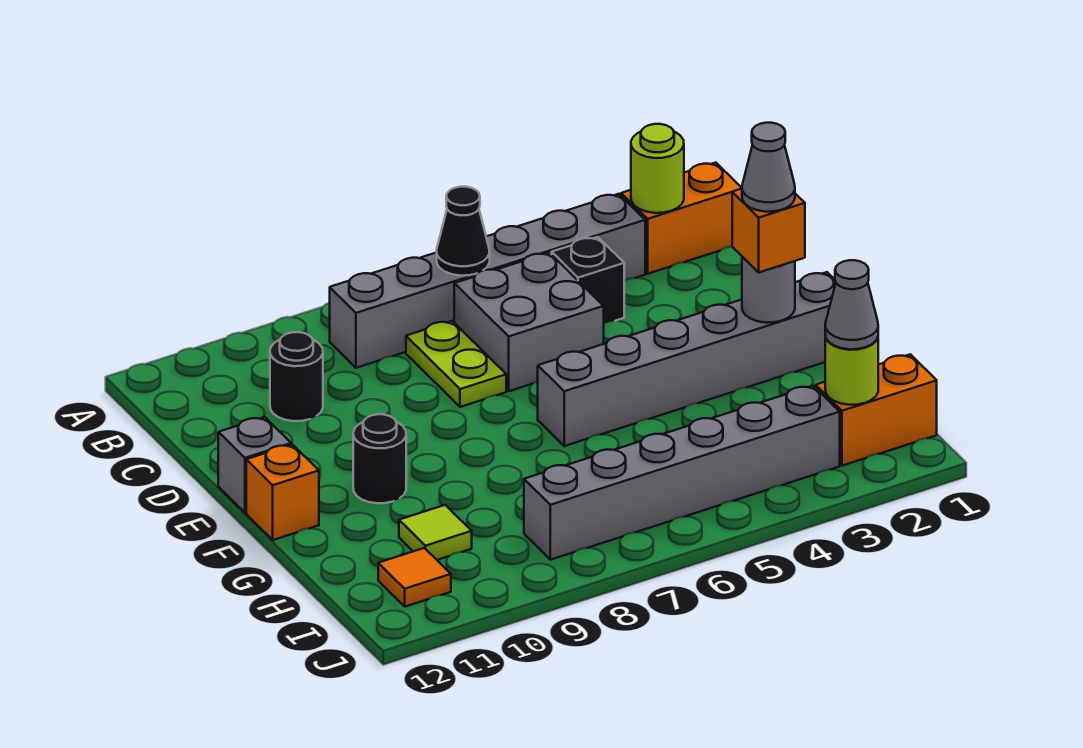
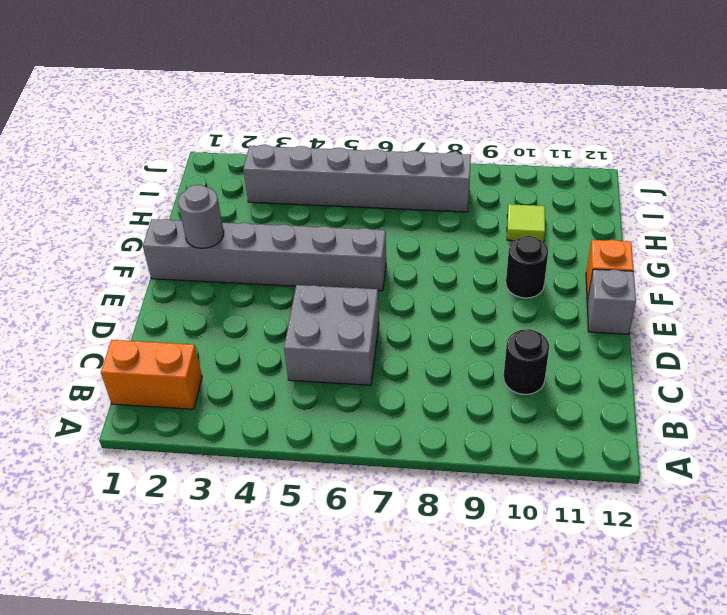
none -> grey 1x6 brick [330,194,645,368]
none -> black 1x1 brick [552,237,624,324]
none -> lime 1x2 plate [406,321,506,407]

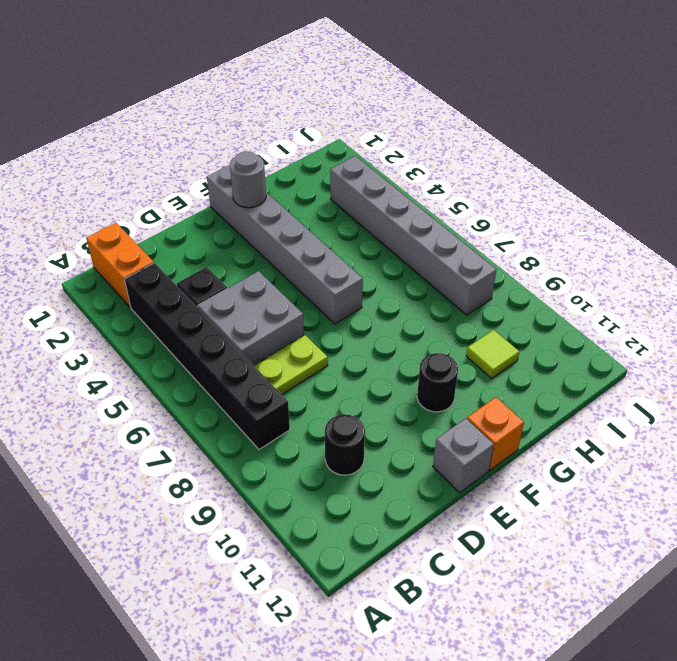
black 1x6 brick [125,263,290,449] -> grey 1x6 brick [330,194,645,368]
none -> orange 1x2 brick [816,354,937,466]
none -> orange 1x1 tile [378,548,451,607]
none -> lime 1x1 round brick [631,124,684,213]

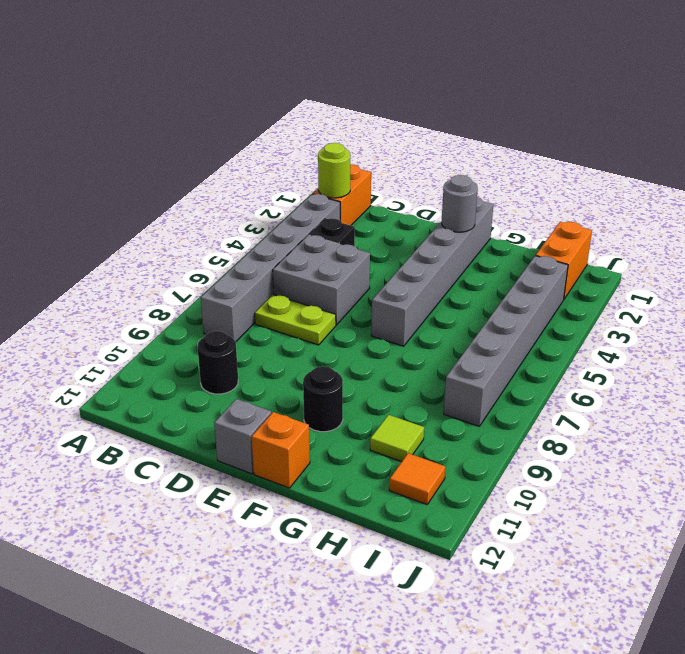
none -> black 1x1 cone [437,187,490,276]
none -> lime 1x1 round brick [825,335,878,405]
none -> orange 1x1 brick [732,189,805,272]

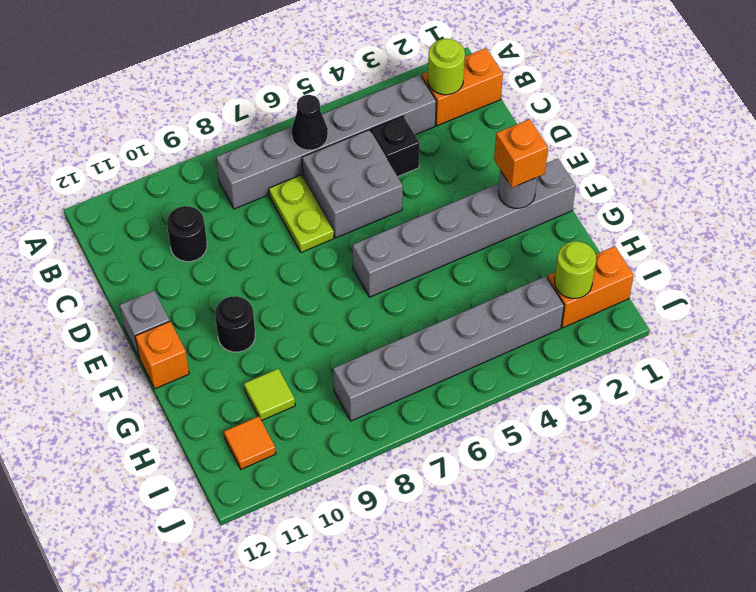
none -> grey 1x1 cone [825,260,878,349]
none -> grey 1x1 cone [742,123,795,212]

